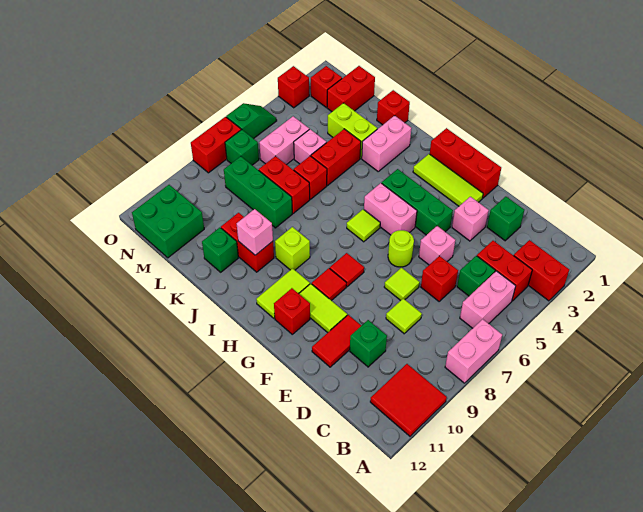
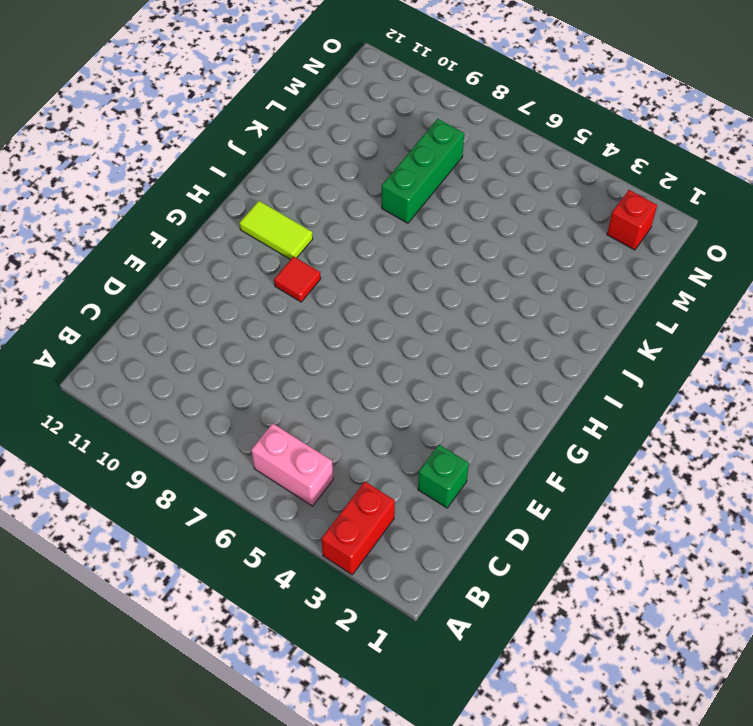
none -> pink 1x2 brick [445,319,502,383]
none -> red 2x2 tile [370,364,447,436]
none -> red 1x2 brick [477,241,532,301]
none -> green 1x1 brick [457,256,495,296]

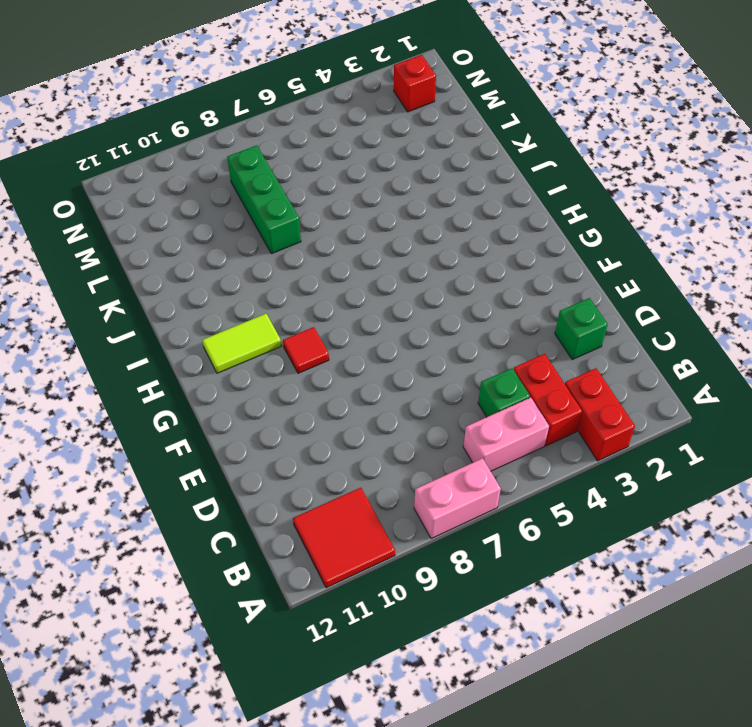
none -> red 1x1 brick [421,256,458,301]
none -> lime 1x1 tile [386,299,422,334]
none -> green 1x1 brick [350,320,387,367]
none -> pink 1x1 brick [452,197,489,241]

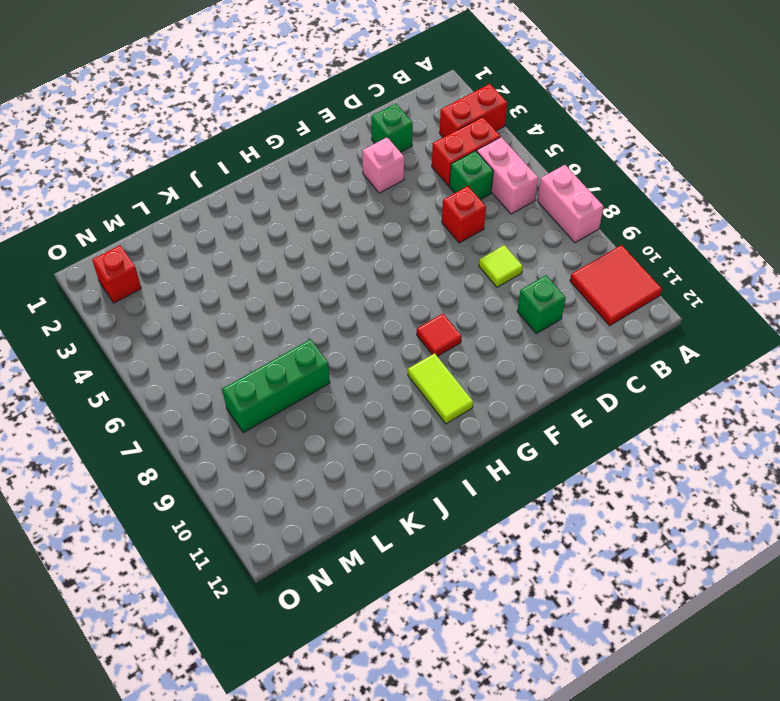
none -> pink 1x1 brick [419,226,455,265]
none -> lime 1x1 tile [384,268,420,301]
none -> red 1x2 tile [312,315,361,367]
none -> red 1x3 brick [430,128,501,198]

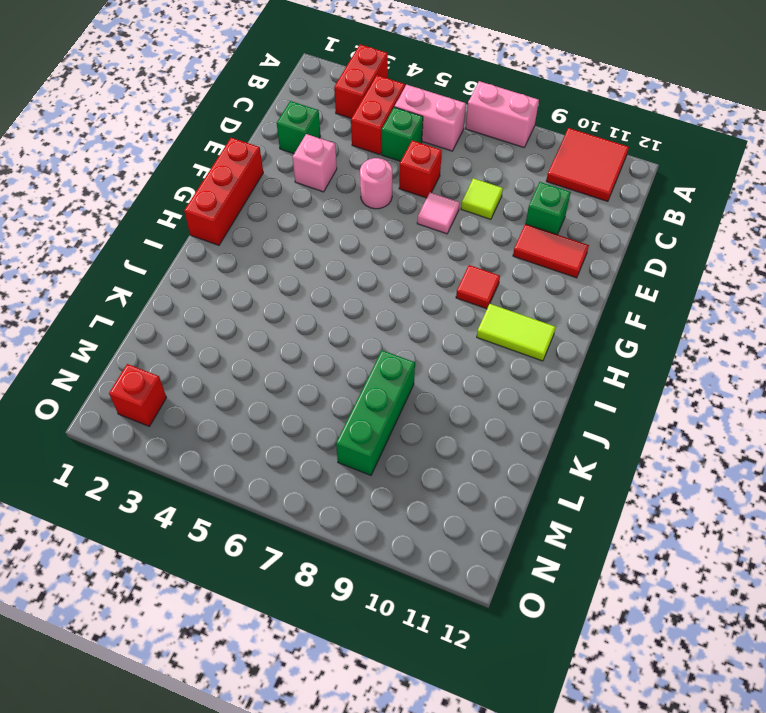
pink 1x1 round brick [360,158,392,209] -> pink 1x1 brick [419,226,455,265]
pink 1x1 tile [417,192,460,234] -> lime 1x1 tile [384,268,420,301]
none -> lime 1x3 tile [413,154,483,206]
none -> green 1x3 brick [382,169,453,235]
none -> lime 1x1 round brick [388,230,414,267]
none -> lime 1x2 tile [299,284,347,333]

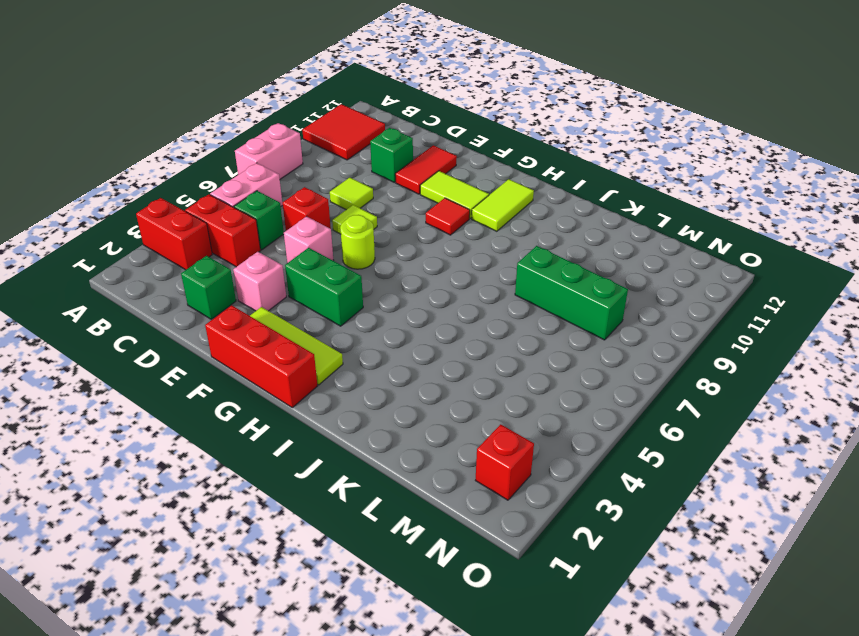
green 1x2 brick [285,248,363,326] -> green 1x3 brick [382,169,453,235]
none -> pink 1x2 brick [364,183,417,235]
none -> red 1x1 tile [330,253,364,287]
none -> red 1x1 brick [274,288,310,334]
none -> lime 1x1 tile [347,209,380,242]

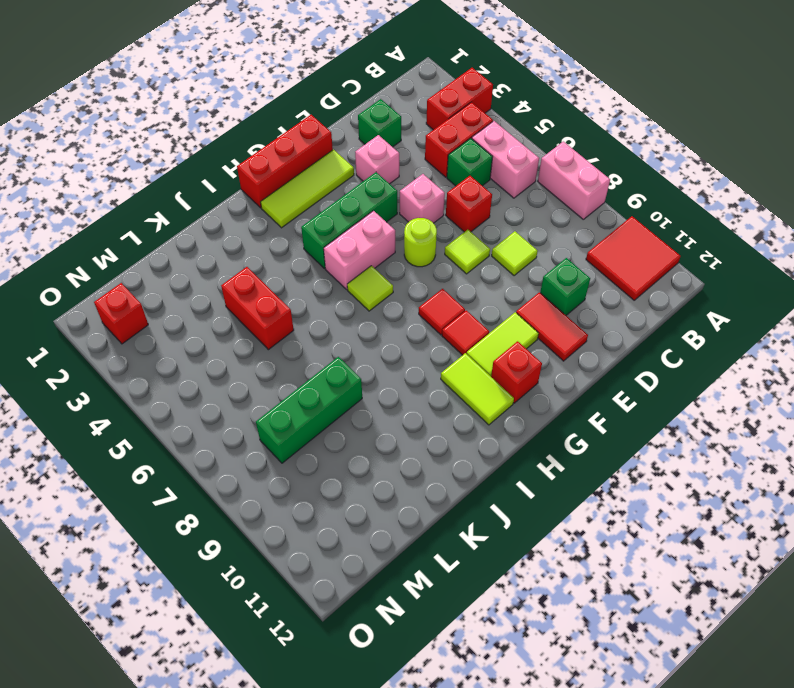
none -> lime 1x1 brick [275,227,310,270]
none -> pink 1x2 brick [362,116,411,171]
none -> red 1x2 brick [221,213,274,272]
none -> red 1x1 brick [377,90,410,125]

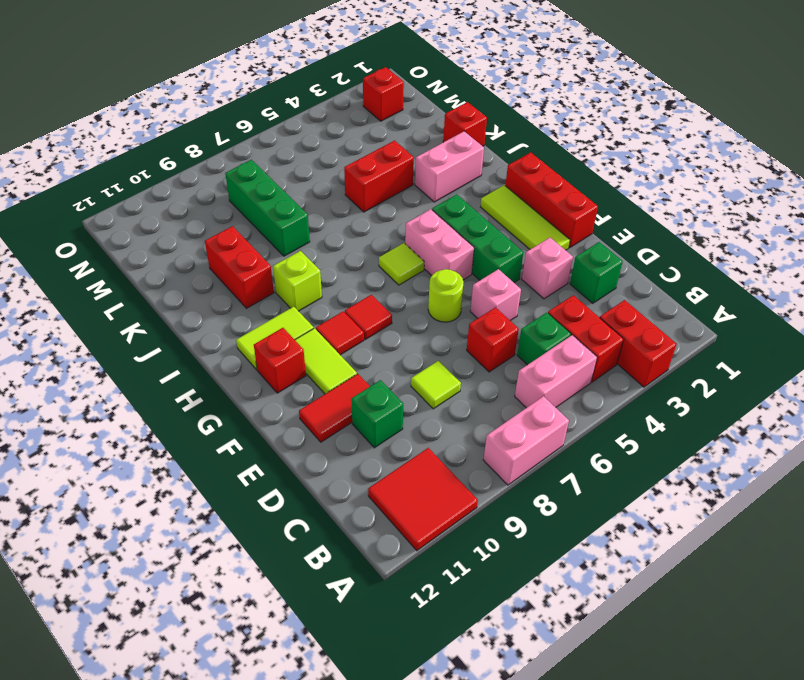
none -> lime 1x1 tile [384,268,420,301]
none -> lime 1x2 brick [328,103,377,158]
none -> red 1x1 brick [294,156,327,199]
none -> red 1x2 brick [259,156,310,214]

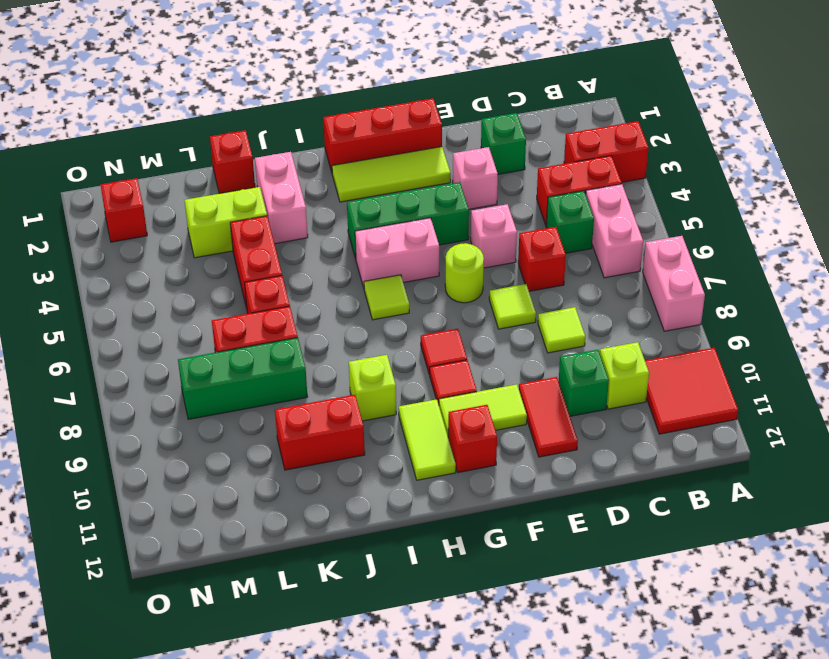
lime 1x1 brick [600,342,649,409] -> none
none -> green 1x1 brick [202,228,238,272]
none -> pink 1x1 brick [294,129,326,164]
none -> red 1x2 brick [327,66,375,112]
none -> pink 1x2 brick [259,116,309,165]

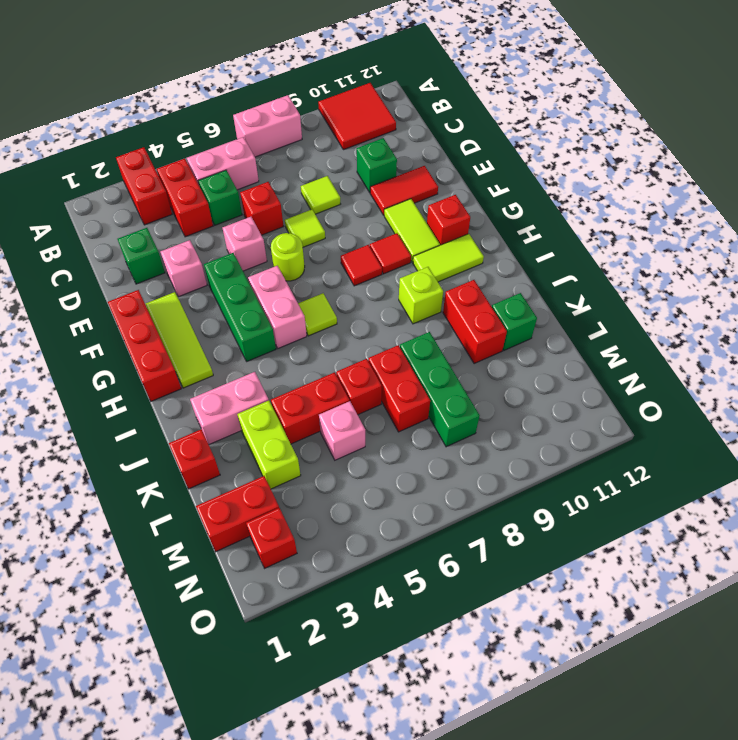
none -> pink 1x2 brick [259,116,309,165]
none -> green 2x2 brick [132,185,204,258]
none -> green 1x1 brick [225,130,259,165]
none -> red 1x1 brick [278,66,309,108]

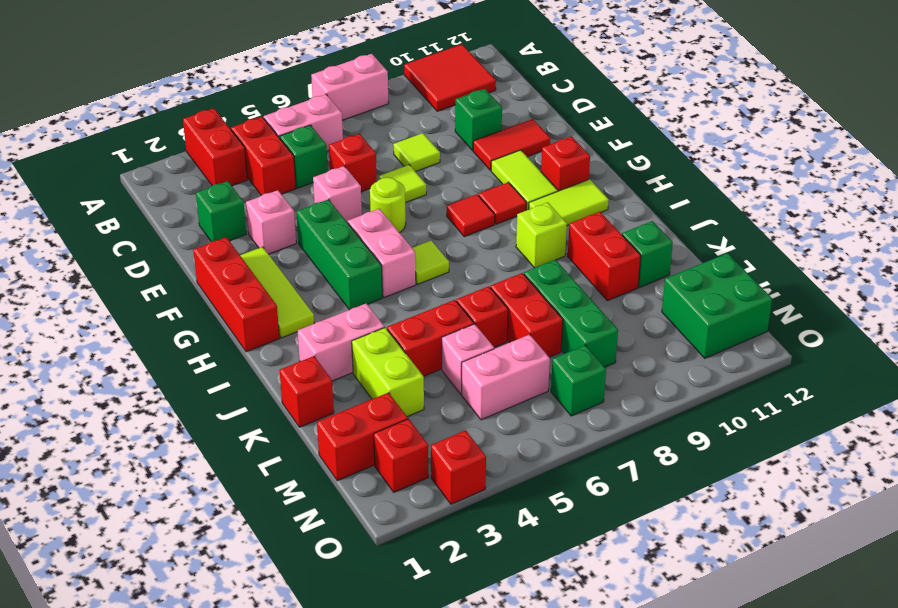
none -> green 1x2 slope [226,103,276,139]
none -> red 1x2 brick [191,117,241,173]
none -> pink 1x1 brick [237,209,273,255]

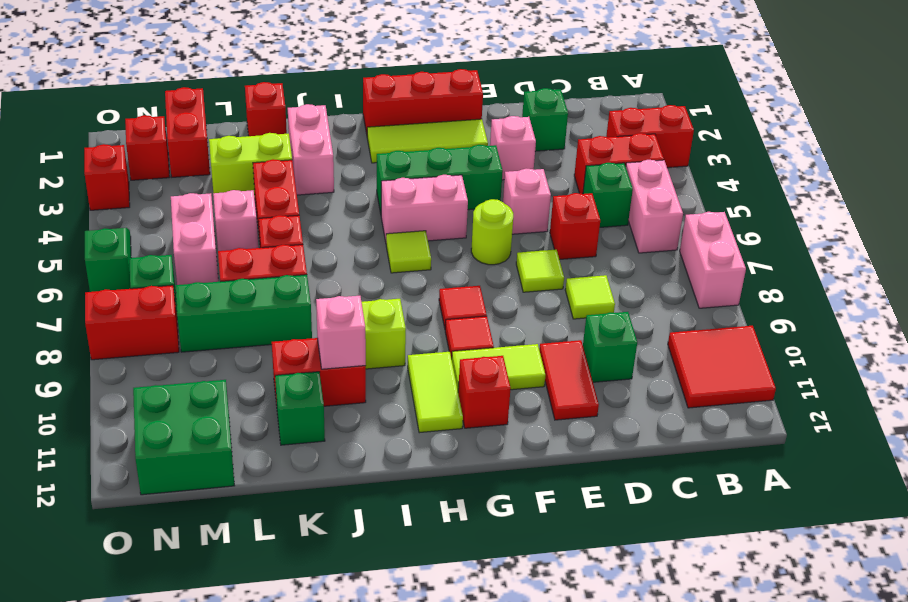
red 1x2 brick [85,285,179,360] -> red 1x2 brick turned to [191,117,241,173]

